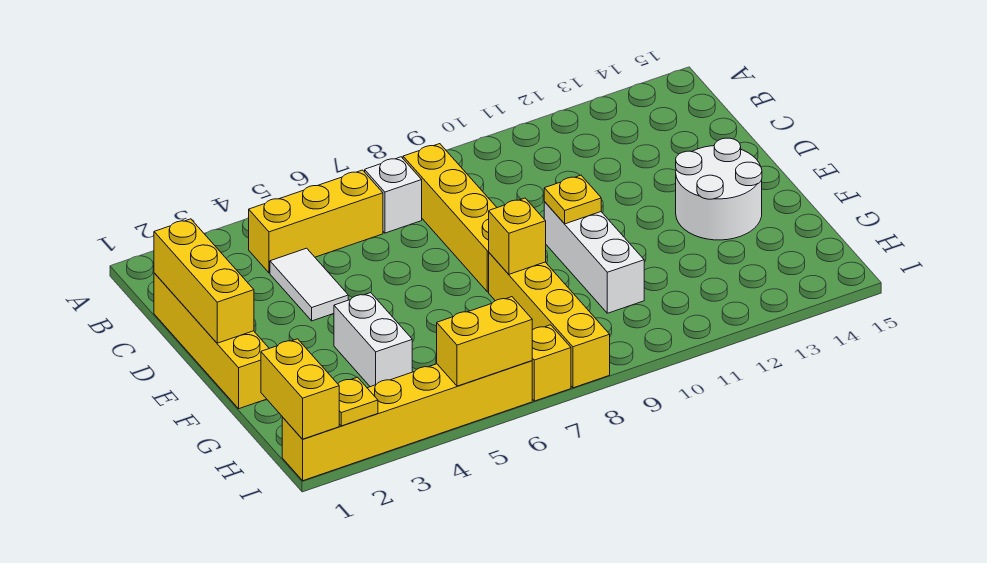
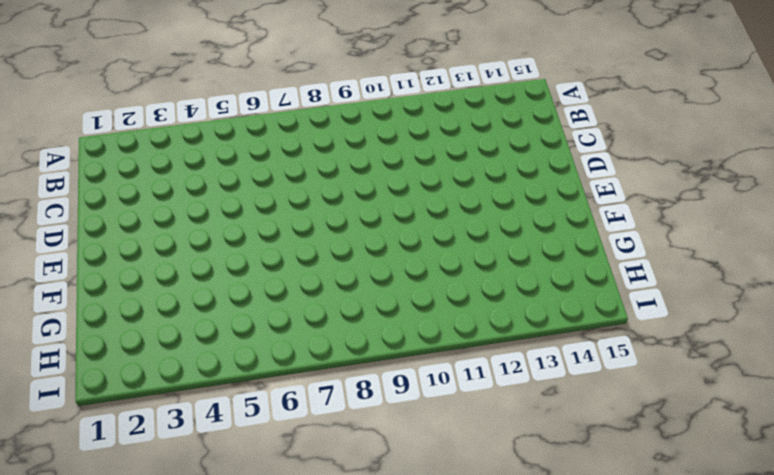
none -> yellow 1x3 brick [249,170,383,273]
none -> white 1x1 brick [365,157,422,233]
none -> yellow 1x4 brick [403,144,497,292]

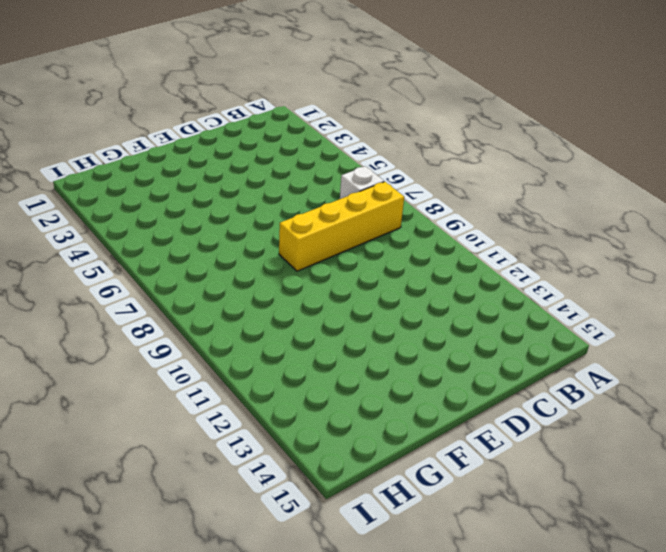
none -> yellow 1x3 brick [249,170,383,273]
none -> yellow 1x4 brick [154,273,269,409]
none -> white 1x2 tile [270,248,348,321]

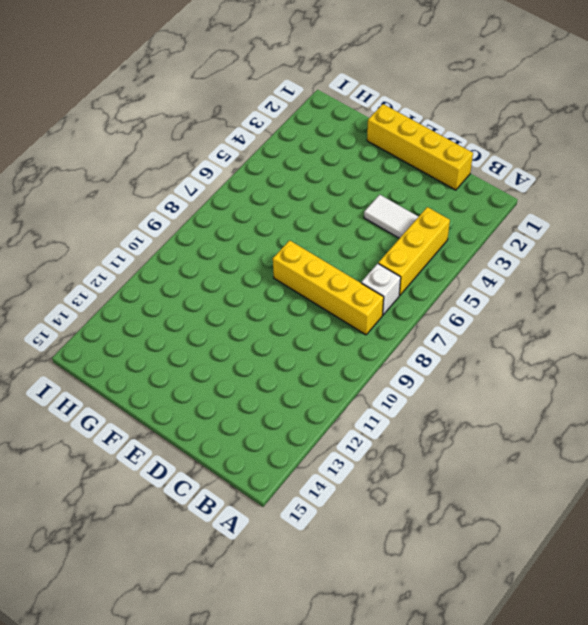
none -> white 1x3 brick [544,202,644,313]
none -> white 2x2 round brick [676,138,762,240]
none -> white 1x2 brick [334,293,412,387]

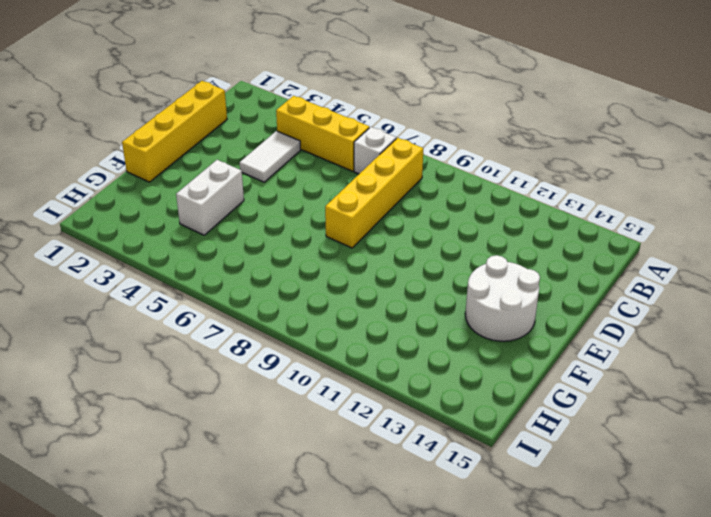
none -> white 1x3 brick [544,202,644,313]
none -> yellow 1x4 brick [489,253,610,388]
none -> yellow 1x6 brick [282,361,532,481]

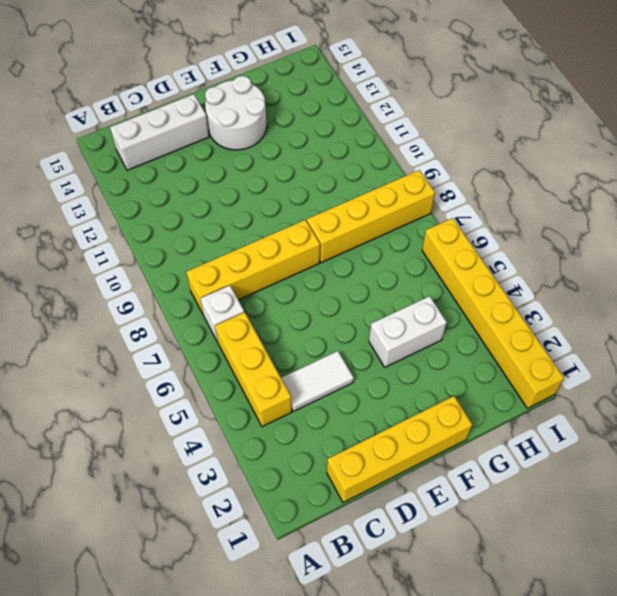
white 1x3 brick [110,94,209,170] -> white 1x3 brick moved to [544,202,644,313]
none -> yellow 1x1 brick [532,325,571,401]
none -> yellow 1x3 brick [154,219,254,343]
none -> yellow 1x1 plate [544,175,601,224]

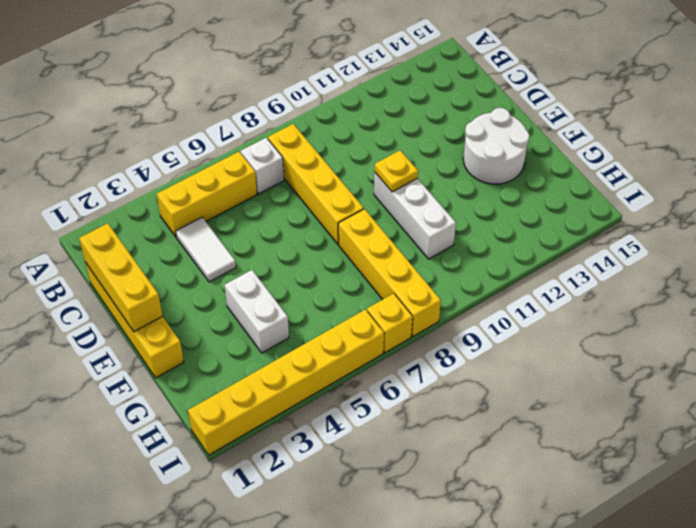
none -> yellow 1x1 brick [489,198,546,274]
none -> yellow 1x2 brick [261,339,339,439]
none -> yellow 1x1 plate [338,377,378,426]

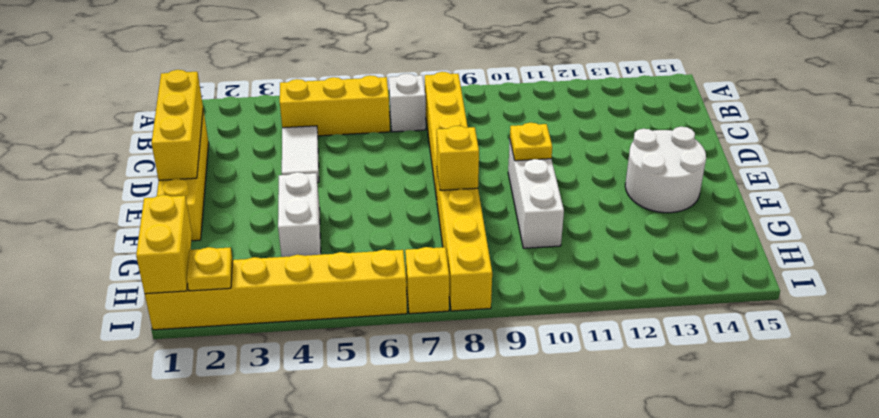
none -> yellow 1x2 brick [437,297,532,386]

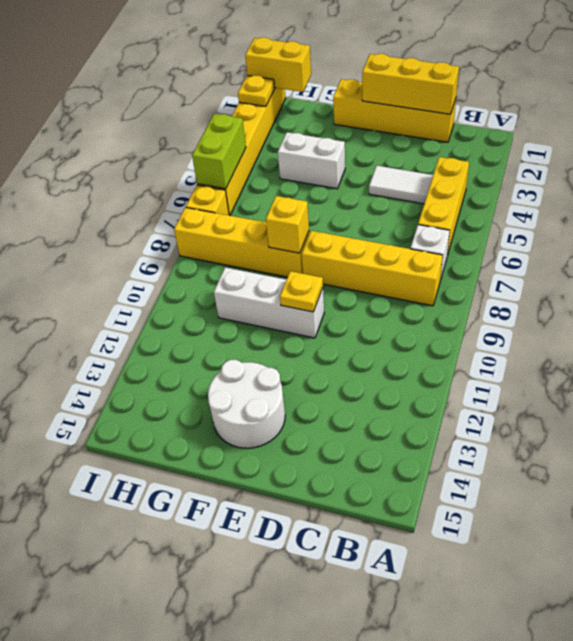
lime 1x2 brick [192,114,246,189] -> yellow 1x2 brick [437,297,532,386]

